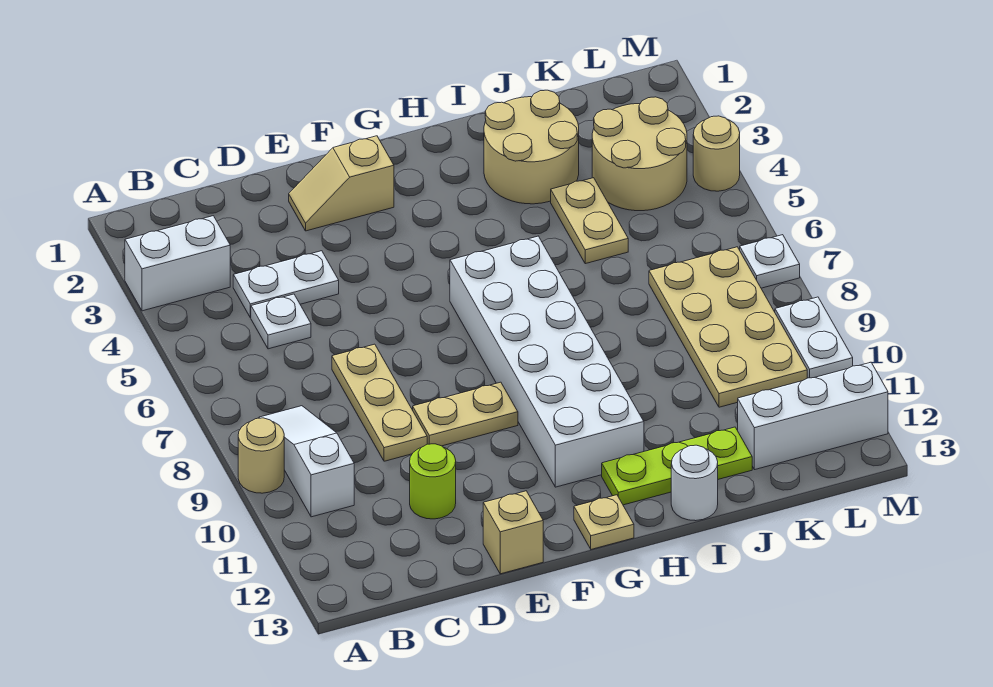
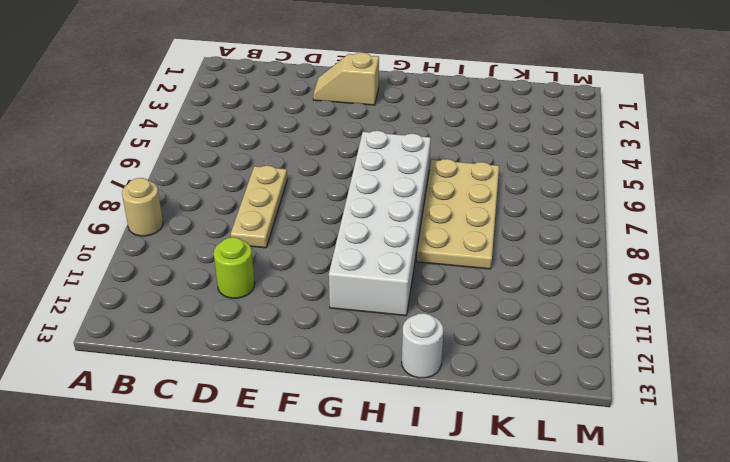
tan 2x4 plate [417,159,499,269] -> tan 2x4 plate moved to [649,247,807,407]
none -> white 1x2 brick [125,216,230,311]
none -> white 1x3 slope [259,406,354,517]
none -> white 1x2 plate [233,251,339,318]

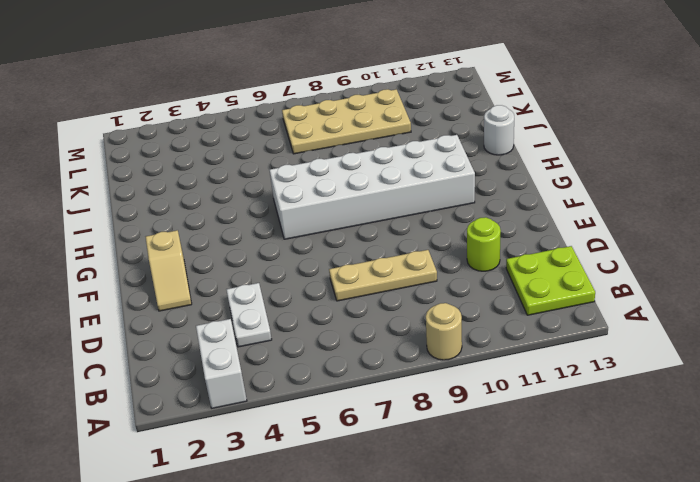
lime 2x2 plate [506,246,595,315] -> none
none -> white 1x3 slope [259,406,354,517]
none -> white 1x1 plate [251,294,311,349]
none -> tan 1x2 plate [413,382,518,446]

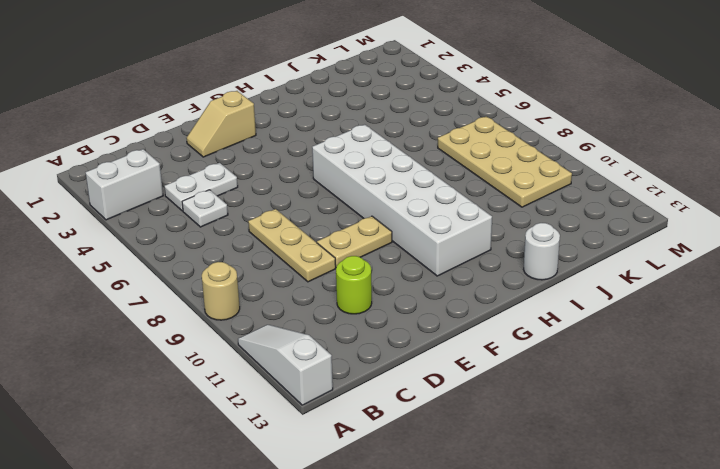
white 1x3 slope [238,325,333,405] -> white 1x3 slope moved to [259,406,354,517]
none -> tan 1x1 brick [483,491,543,574]
none -> tan 1x1 plate [574,495,634,549]
none -> lime 1x3 plate [602,427,752,505]

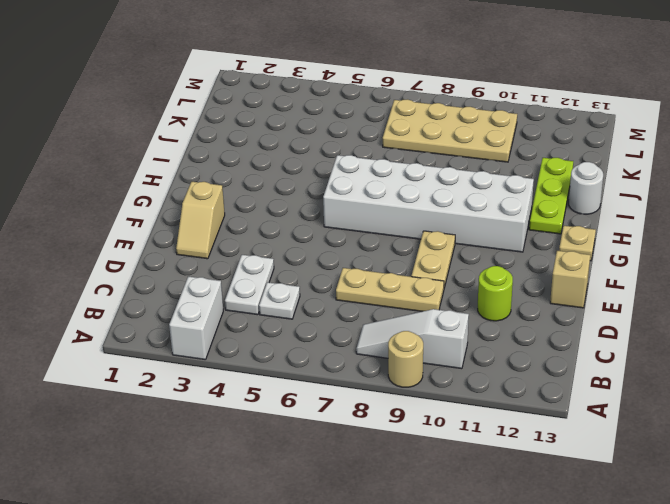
none -> tan 2x2 round brick [484,90,579,204]
none -> tan 1x2 plate [551,178,628,264]
none -> tan 2x2 round brick [592,97,687,211]

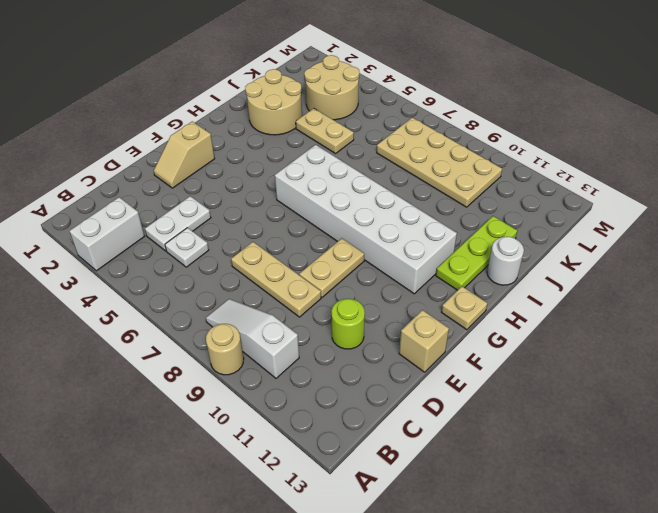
none -> white 1x3 brick [738,362,888,470]
none -> tan 1x1 round brick [693,116,740,191]
none -> white 1x1 plate [740,235,800,288]

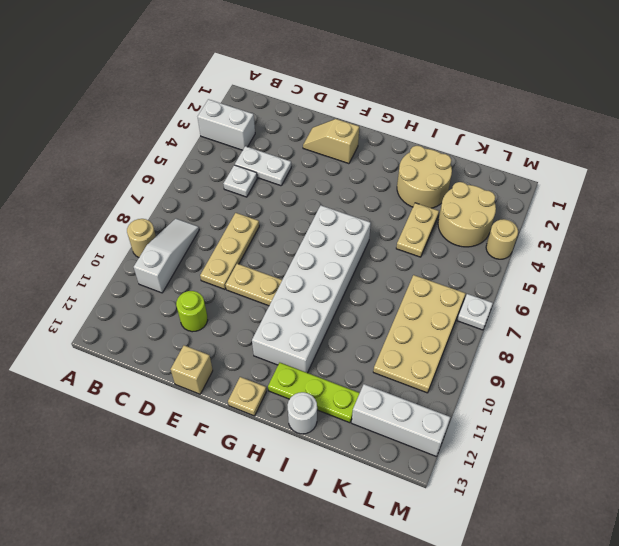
none -> white 1x2 plate [775,297,853,378]

